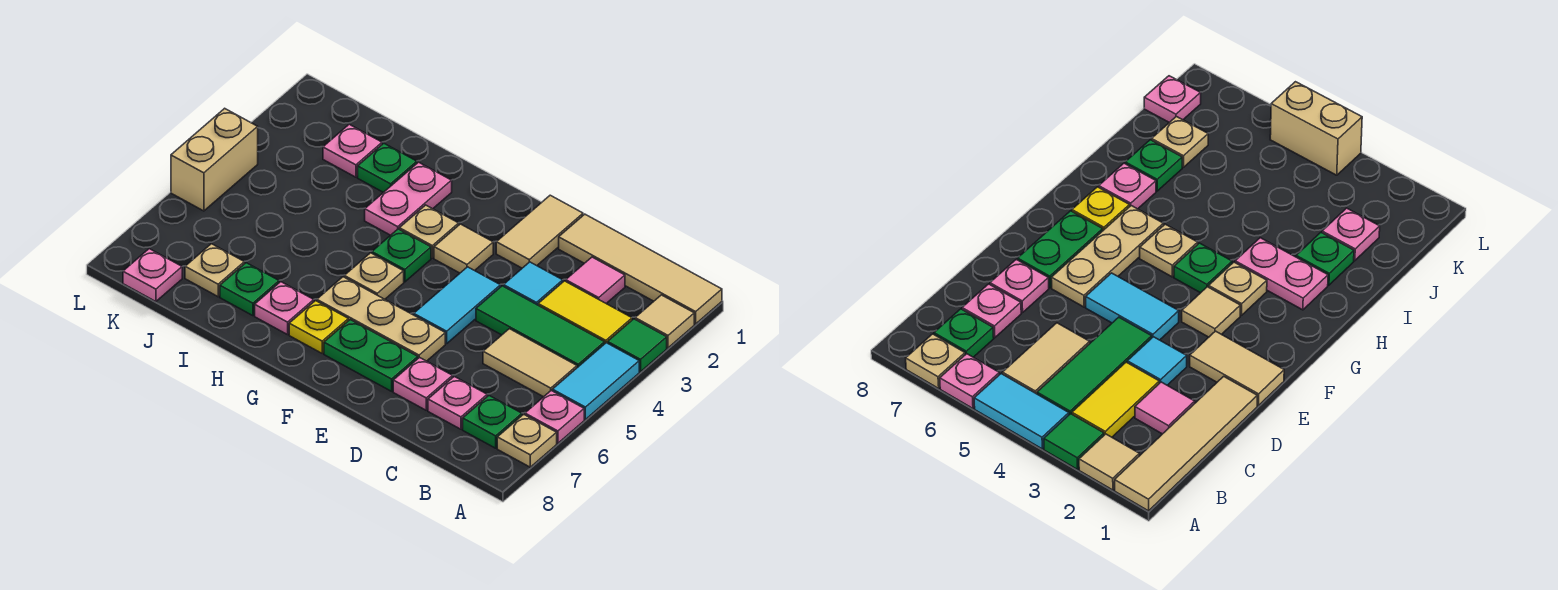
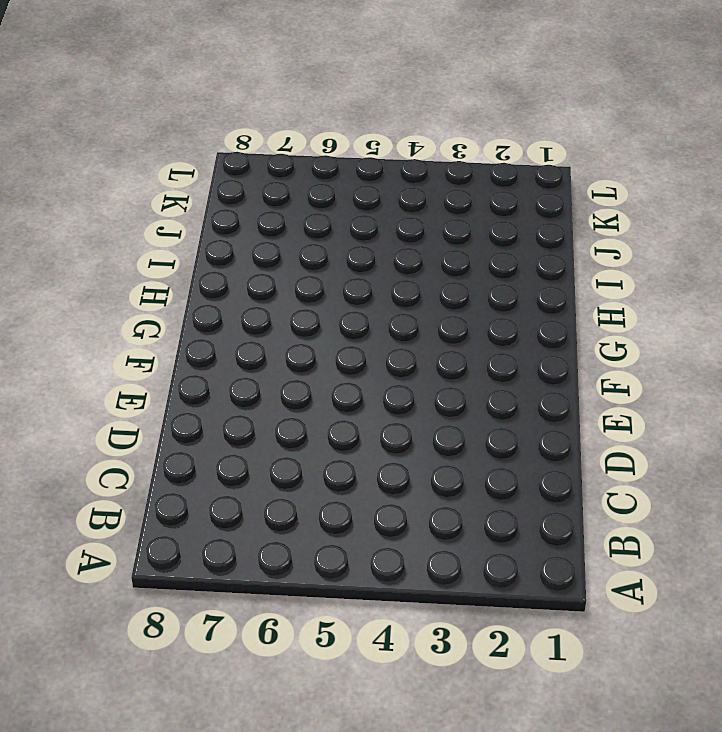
none -> tan 1x4 tile [559,214,722,324]
none -> tan 1x1 tile [635,295,694,348]
none -> green 1x1 tile [608,319,667,372]
none -> cyan 1x2 tile [552,343,639,419]

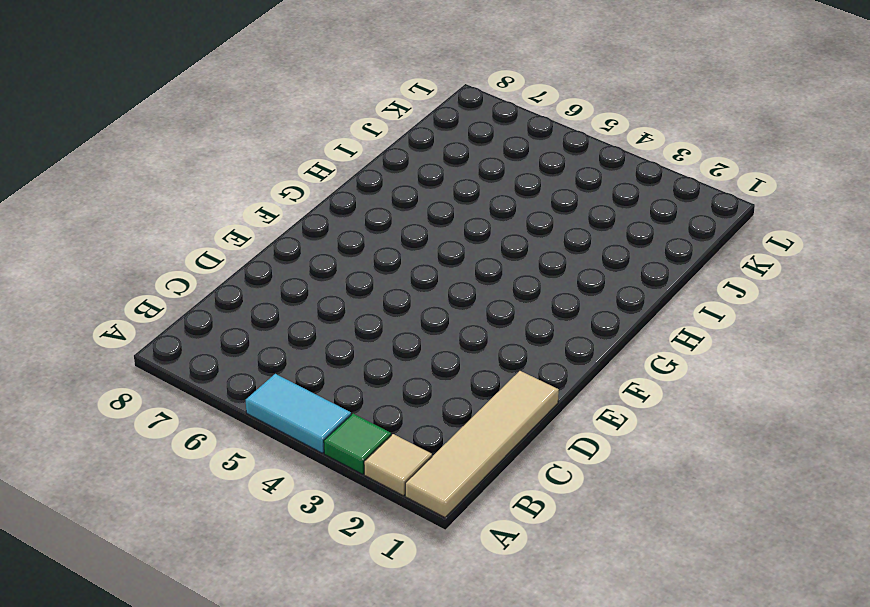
none -> pink 1x1 plate [525,391,584,443]
none -> tan 1x1 plate [497,414,557,467]
none -> yellow 1x2 tile [538,281,632,343]
none -> green 1x3 tile [476,286,605,368]

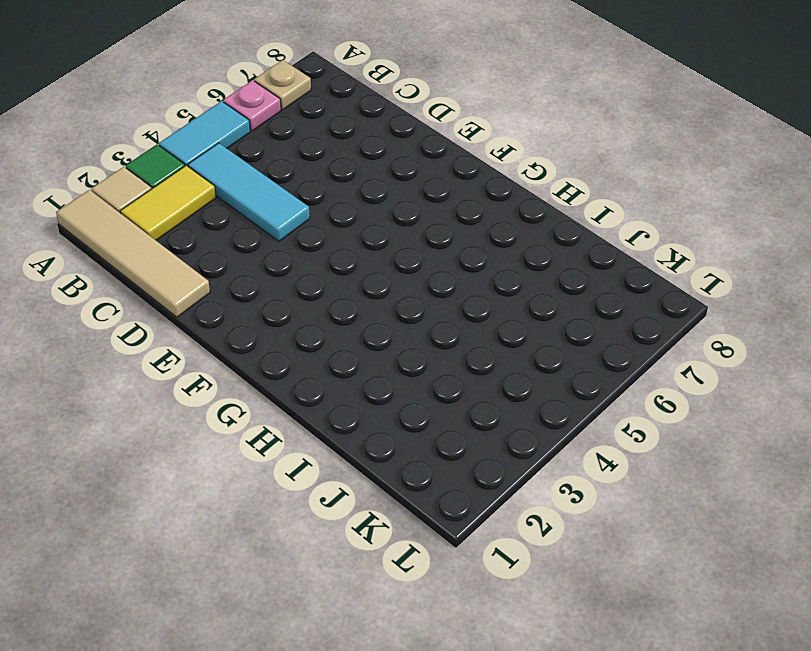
yellow 1x2 tile [120,165,216,240] -> yellow 1x2 tile turned to [538,281,632,343]
cyan 1x3 tile [188,143,310,241] -> green 1x3 tile [476,286,605,368]
none -> tan 1x2 tile [483,329,577,397]
none -> green 1x1 plate [463,396,522,448]
none -> pink 1x1 tile [566,257,625,304]
none -> pink 1x1 plate [428,376,487,429]

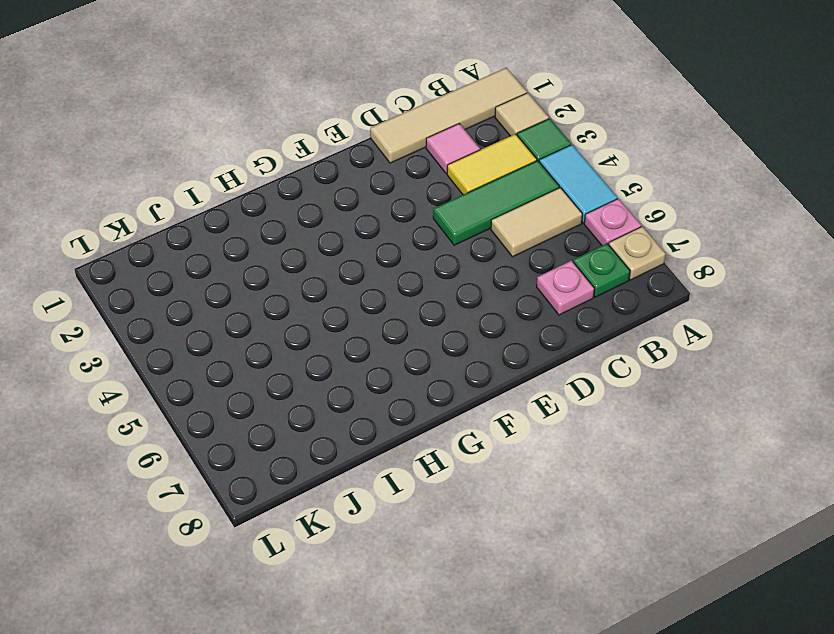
none -> cyan 1x1 tile [503,262,563,305]
none -> pink 1x1 plate [393,357,453,410]
none -> tan 1x2 tile [496,195,583,268]
none -> cyan 1x2 tile [414,267,501,344]

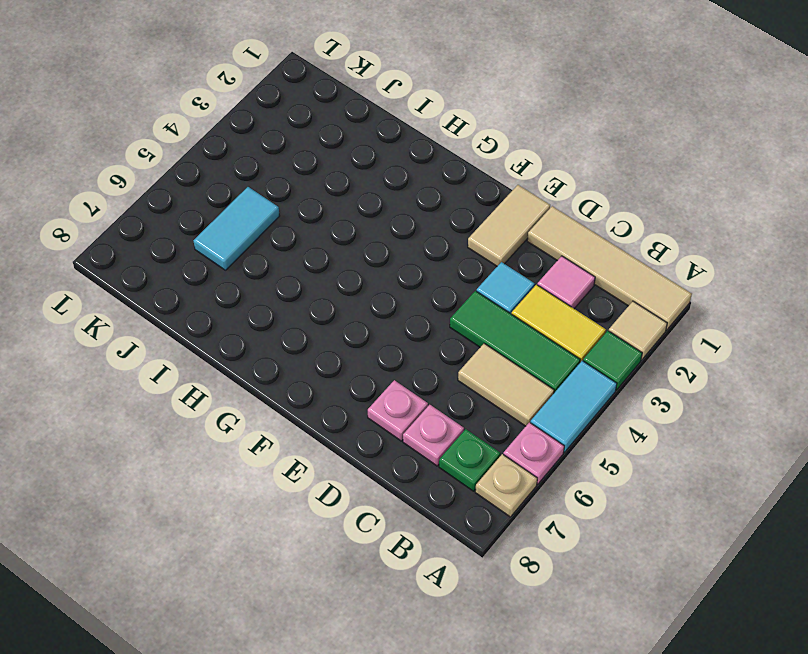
cyan 1x2 tile [194,187,279,270] -> cyan 1x2 tile moved to [414,267,501,344]
none -> tan 1x3 plate [317,277,445,361]
none -> green 1x2 plate [324,320,418,391]
none -> tan 1x1 tile [434,224,493,273]
none -> tan 1x1 plate [399,205,459,258]

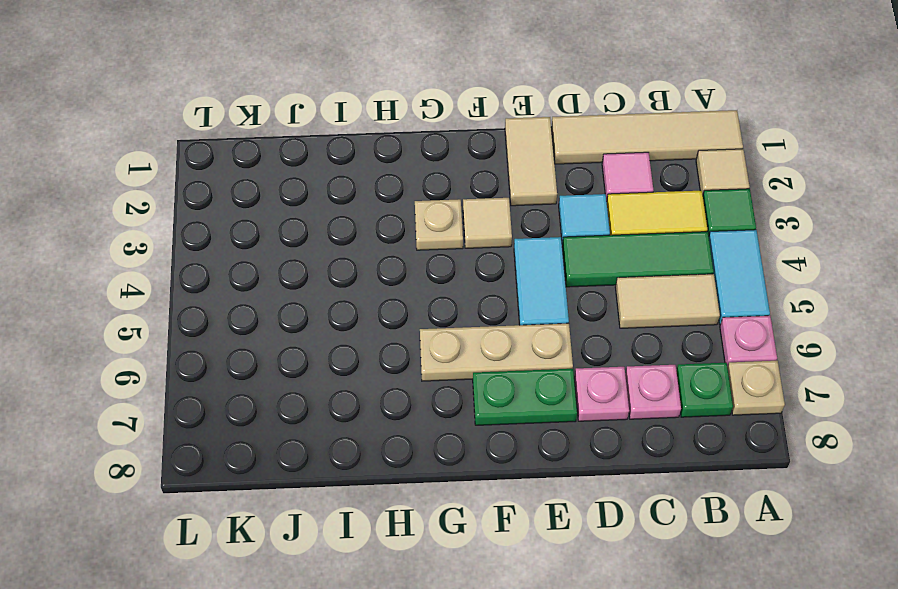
none -> green 1x1 plate [372,229,431,282]
none -> tan 1x1 plate [344,253,404,299]
none -> yellow 1x1 plate [289,301,348,353]
none -> pink 1x2 plate [365,162,452,235]

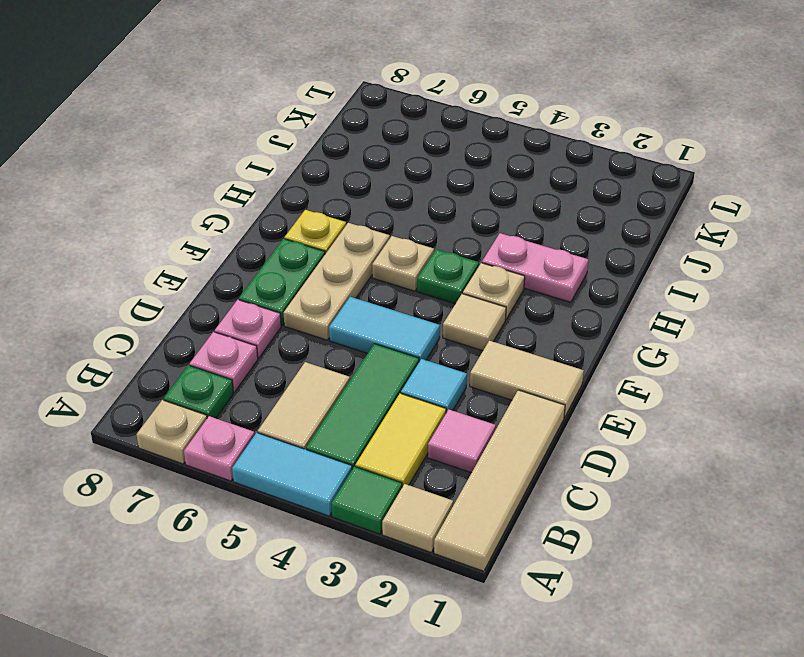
none -> pink 1x1 plate [255,282,314,335]
none -> green 1x1 plate [358,143,417,192]
none -> green 1x1 plate [220,263,279,316]
none -> pink 1x1 plate [323,124,382,177]

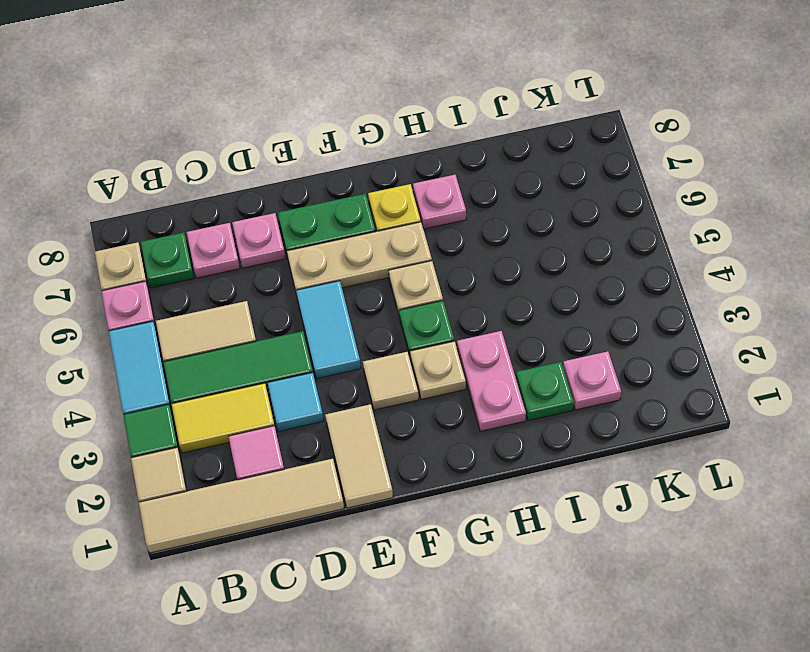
none -> green 1x1 plate [220,263,279,316]
none -> tan 1x1 plate [185,244,244,297]
none -> pink 1x1 plate [123,249,182,302]
none -> tan 1x2 brick [171,108,258,211]

